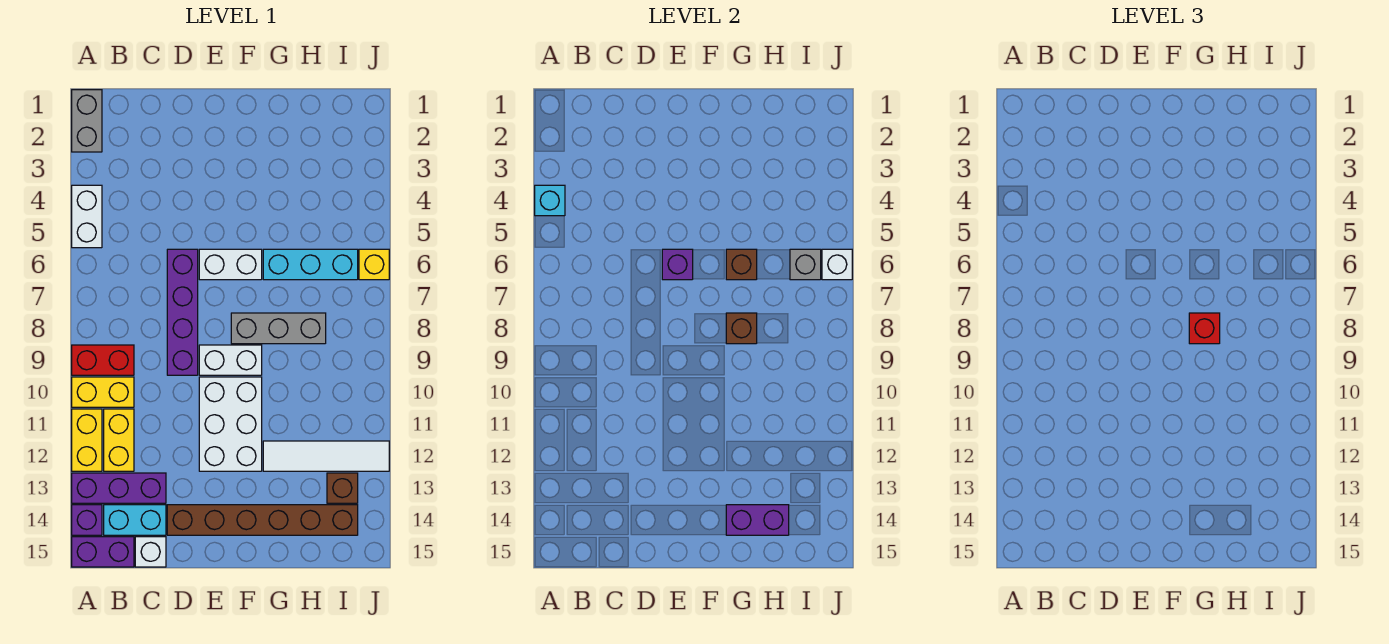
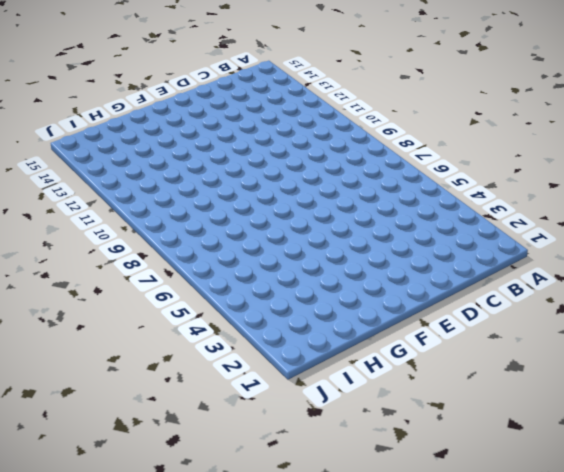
none -> grey 1x2 brick [72,90,102,152]
none -> white 1x2 brick [72,185,102,248]
none -> red 1x2 brick [72,345,134,375]

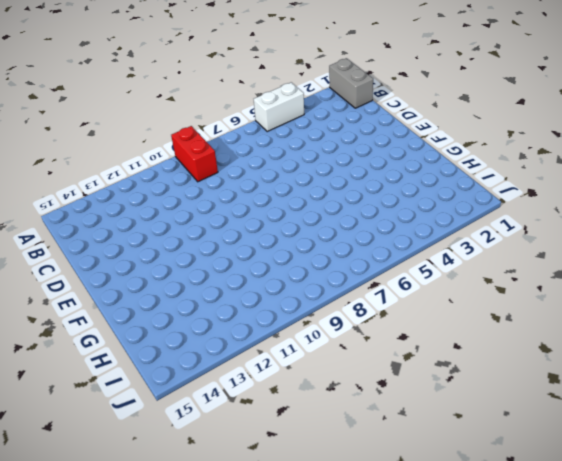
grey 1x2 brick [329,58,373,108] -> grey 1x2 brick turned to [72,90,102,152]
none -> yellow 1x2 brick [72,377,134,407]
none -> yellow 1x2 brick [72,409,102,471]
none -> purple 1x3 brick [72,473,166,503]

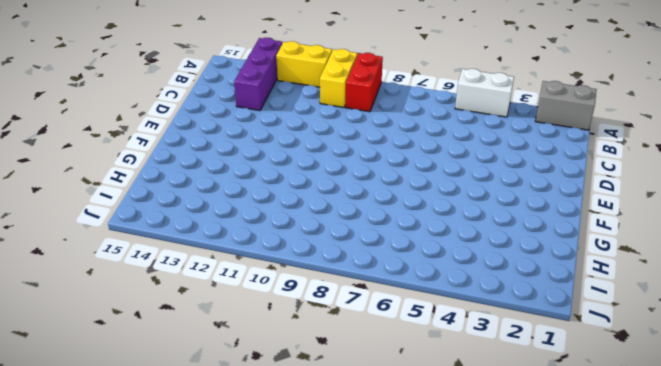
none -> purple 1x1 brick [72,505,102,535]
none -> purple 1x2 brick [72,537,134,567]
none -> yellow 1x2 brick [104,409,134,471]

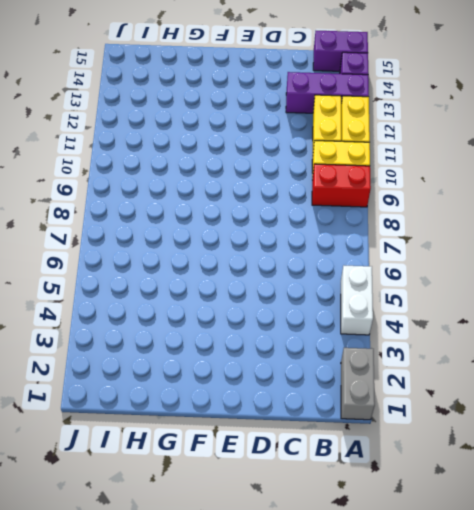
none -> cyan 1x2 brick [104,505,166,535]
none -> white 1x1 brick [135,537,166,567]
none -> purple 1x4 brick [167,249,198,375]

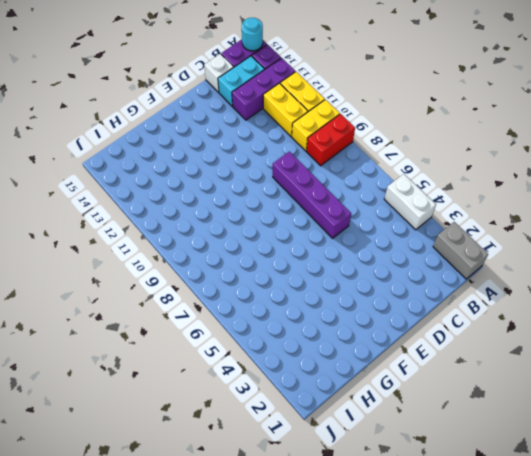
cyan 1x1 round brick [242,18,263,51] -> none
none -> brown 1x6 brick [167,505,358,535]
none -> white 1x2 brick [199,249,262,280]
none -> white 1x2 brick [199,345,262,375]

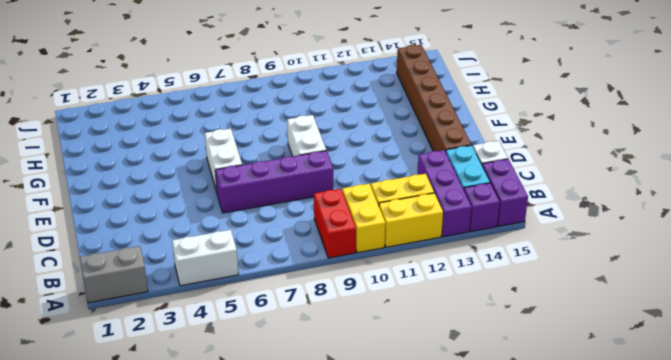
none -> white 2x3 brick [199,377,262,471]
none -> grey 1x3 brick [231,313,326,344]
none -> cyan 1x3 brick [263,249,358,280]

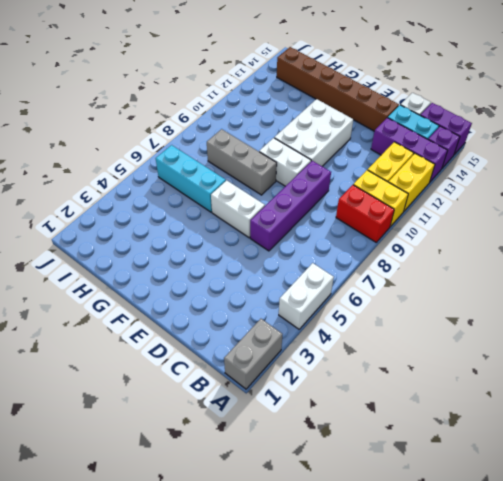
none -> white 1x4 tile [263,441,389,471]
none -> brown 1x1 brick [327,473,358,503]
none -> yellow 1x1 brick [359,249,389,280]

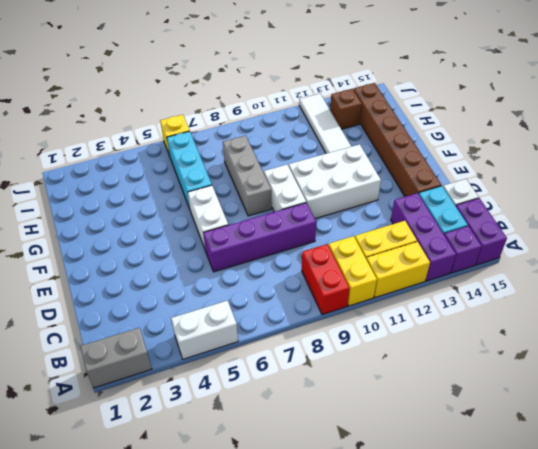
none -> cyan 1x1 brick [535,185,565,216]
none -> purple 1x1 brick [662,249,693,280]
none -> brown 1x1 brick [726,249,757,280]

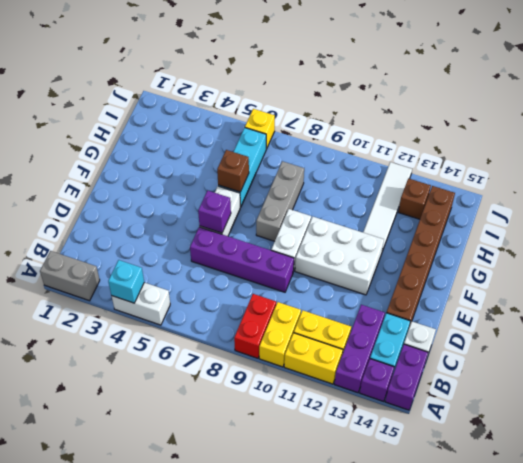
none -> brown 1x1 brick [726,313,757,344]
none -> purple 1x2 brick [726,505,789,535]
none -> grey 1x1 brick [790,249,821,280]

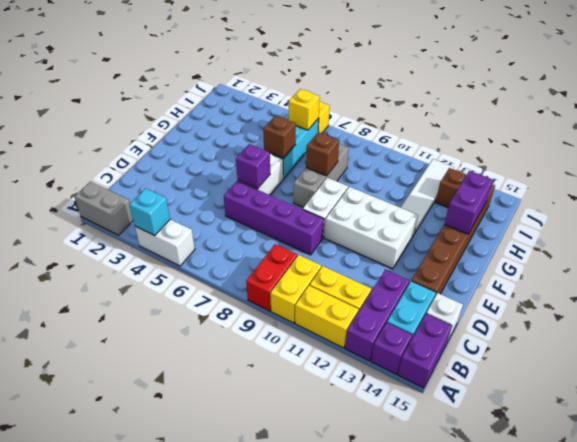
yellow 1x1 brick [289,89,320,130] -> grey 1x1 brick [790,249,821,280]
none -> white 1x1 brick [822,249,852,280]
none -> red 1x1 brick [1189,313,1220,344]

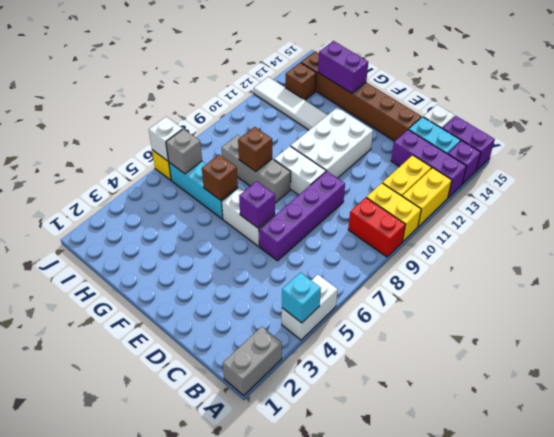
none -> red 1x1 brick [1189,313,1220,344]

